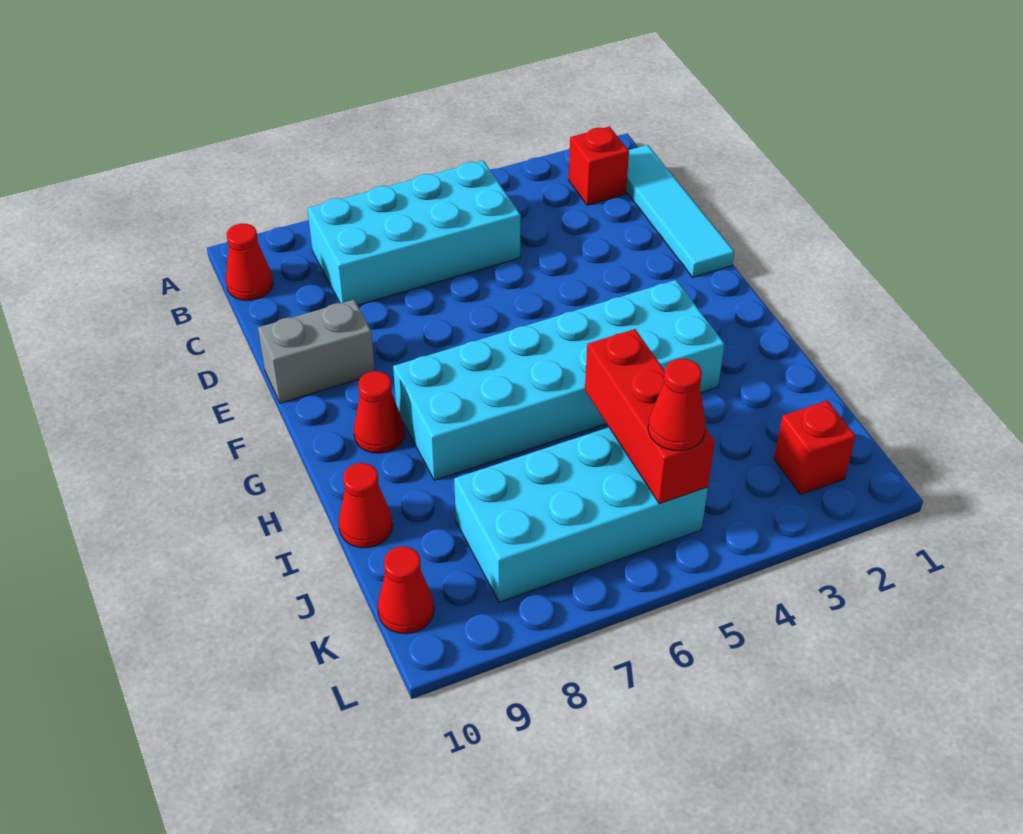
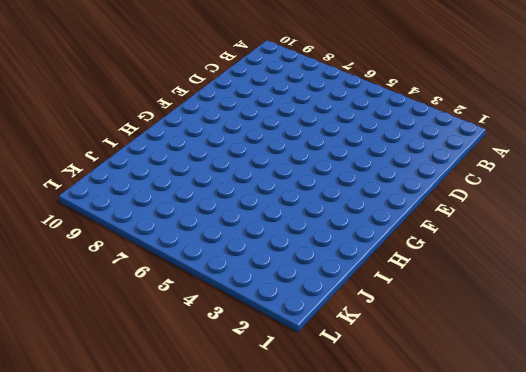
none -> cyan 1x4 tile [626,145,734,277]
none -> red 1x1 brick [569,127,629,205]
none -> cyan 2x4 brick [307,161,521,305]

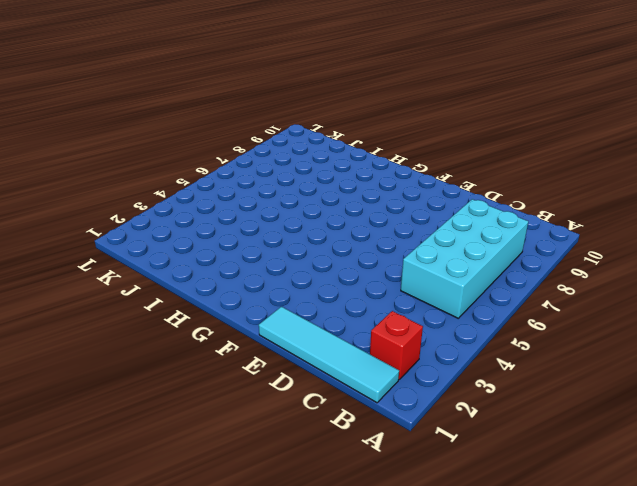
none -> red 1x1 cone [226,224,273,300]
none -> grey 1x2 brick [258,300,375,403]
none -> cyan 2x6 brick [393,280,724,480]

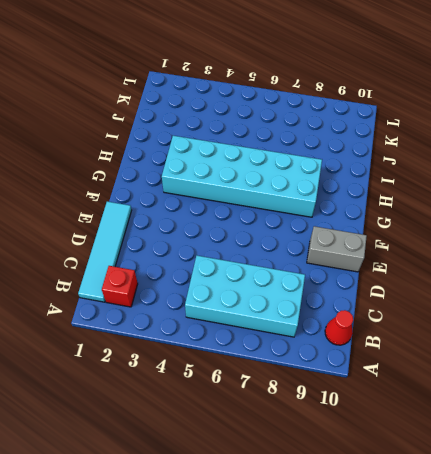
none -> red 1x1 cone [354,371,405,453]
none -> red 1x1 cone [339,463,393,548]
none -> cyan 2x4 brick [454,427,708,602]

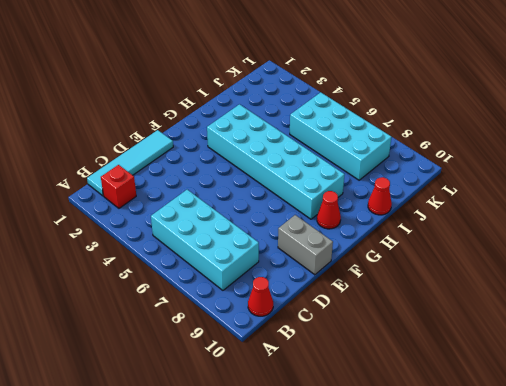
none -> red 1x1 brick [774,400,856,495]
none -> red 1x1 cone [378,546,434,634]
none -> red 1x3 brick [585,329,715,504]

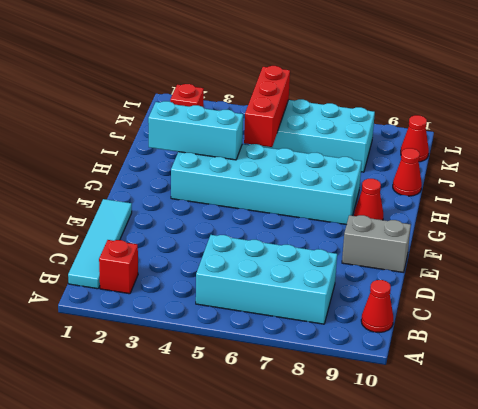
cyan 1x3 brick [148,101,243,160] -> none
none -> red 1x1 cone [648,359,706,451]

